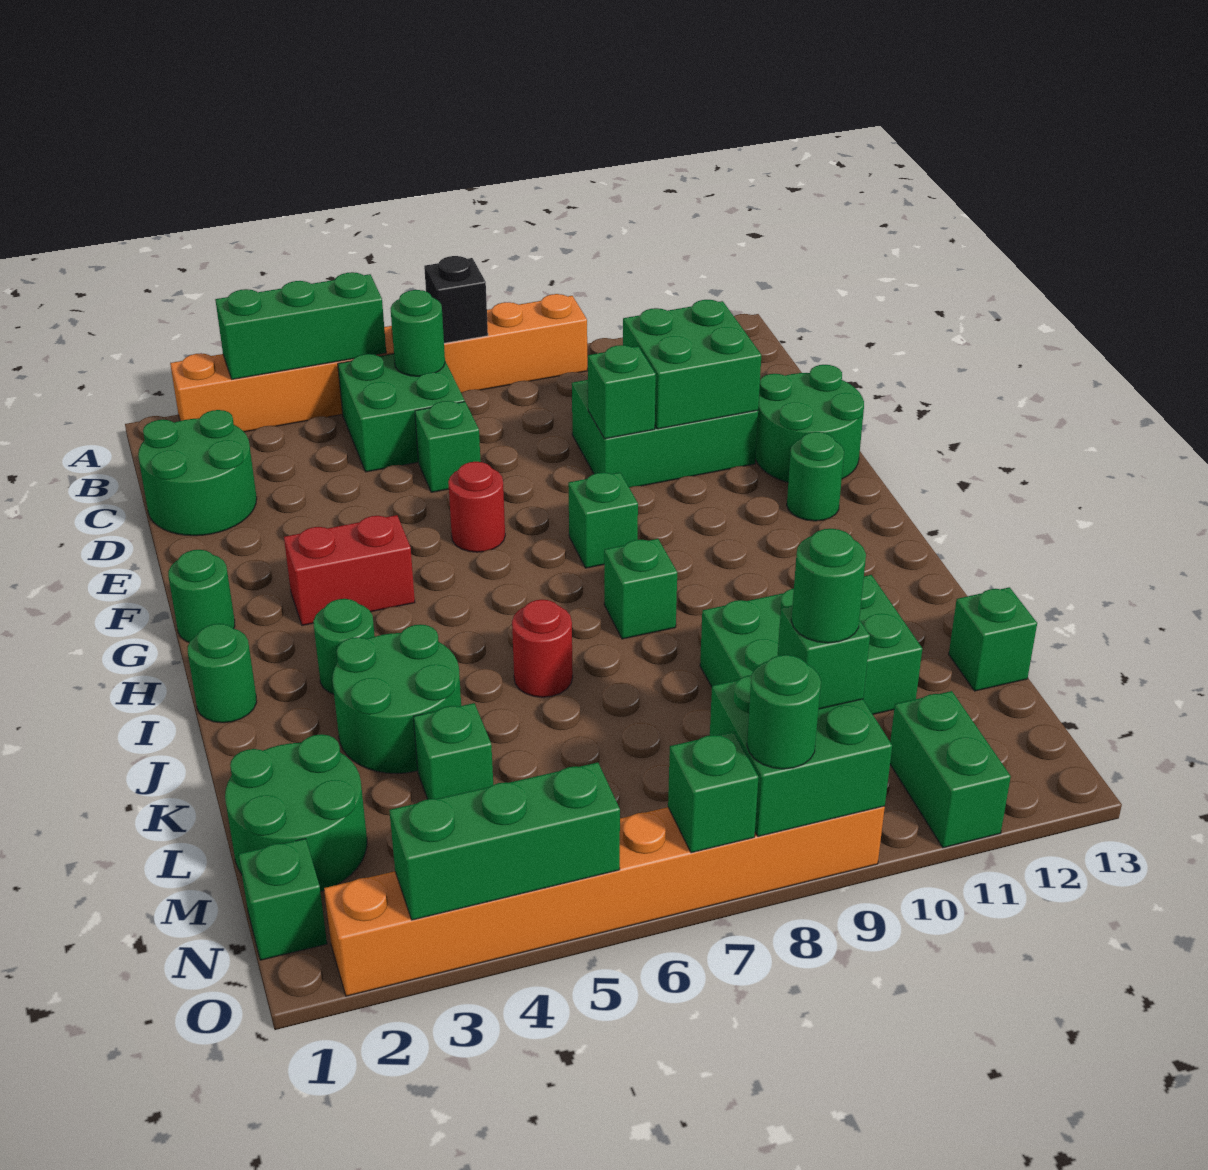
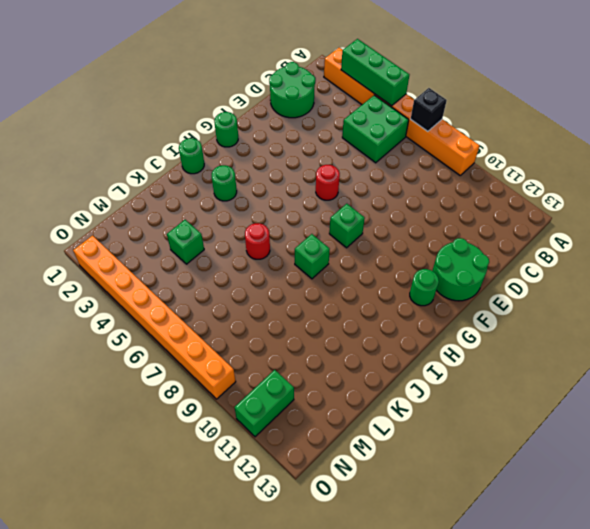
none -> green 1x1 brick [415,401,481,492]
none -> green 2x3 brick [572,380,758,487]
none -> red 1x2 brick [284,515,415,625]
none -> green 2x2 round brick [332,624,461,774]

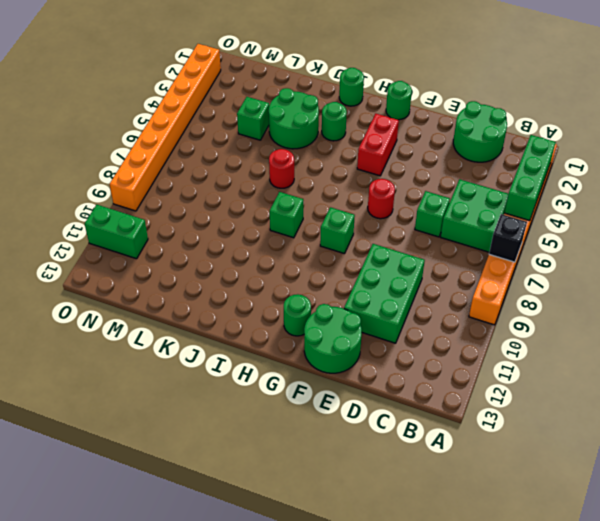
none -> green 2x3 brick [700,575,922,714]
none -> green 2x2 round brick [225,734,367,892]
none -> green 1x1 brick [949,587,1037,691]
none -> green 1x1 brick [239,839,327,960]

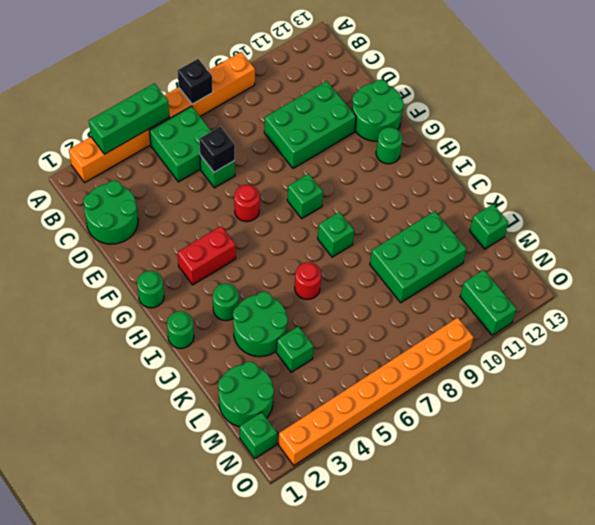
black 1x1 brick [199,126,235,172] -> none
none -> green 1x1 round brick [390,290,445,376]
none -> green 2x2 brick [623,300,761,429]
none -> green 1x1 brick [588,345,656,439]
none -> green 2x2 brick [710,675,892,837]

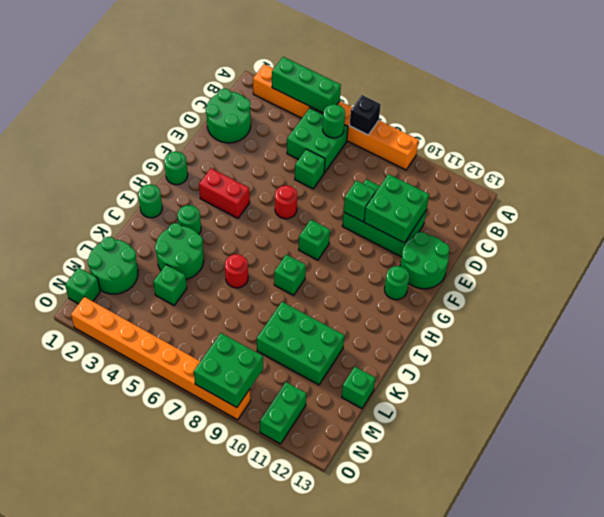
none -> green 1x3 brick [389,762,620,920]
none -> green 1x1 brick [668,732,759,853]
none -> green 1x1 brick [778,605,870,709]
none -> green 1x1 round brick [747,655,821,769]

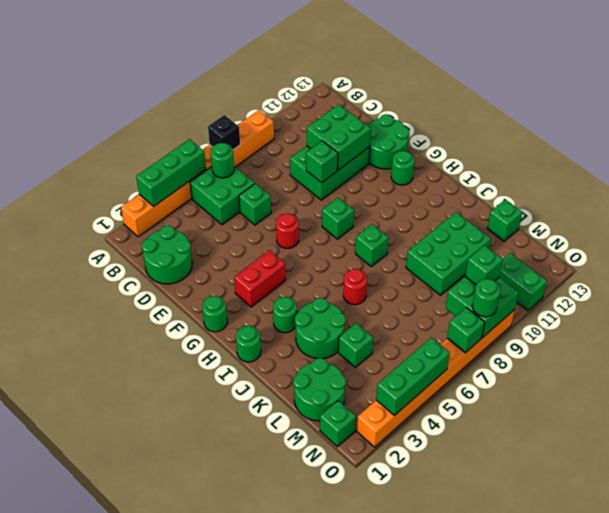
none -> green 1x1 round brick [791,529,866,643]

